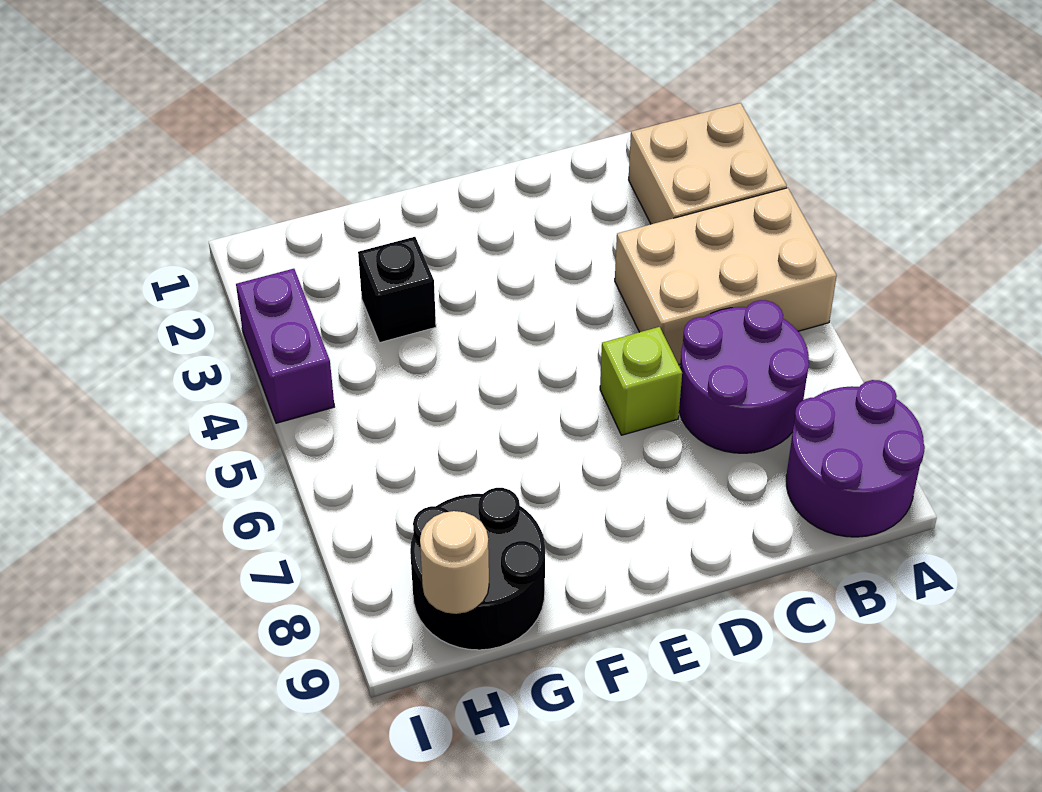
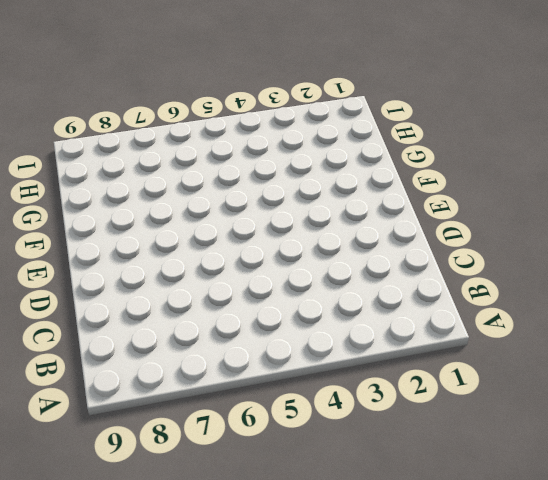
none -> tan 2x2 brick [629,103,787,224]
none -> tan 2x3 brick [615,188,837,365]

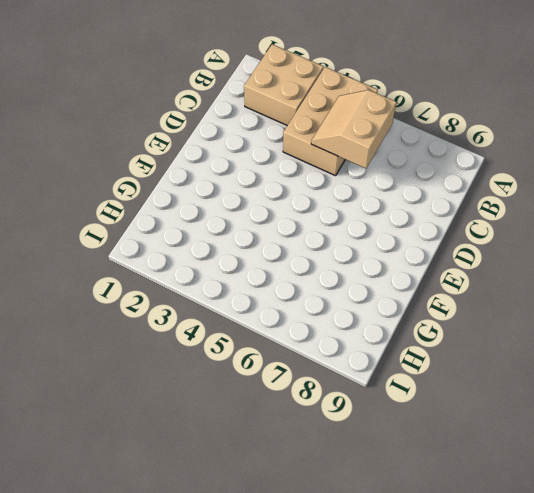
tan 2x2 slope [311,90,396,168] -> none
none -> purple 2x2 round brick [786,380,925,537]
none -> purple 2x2 round brick [679,300,809,453]

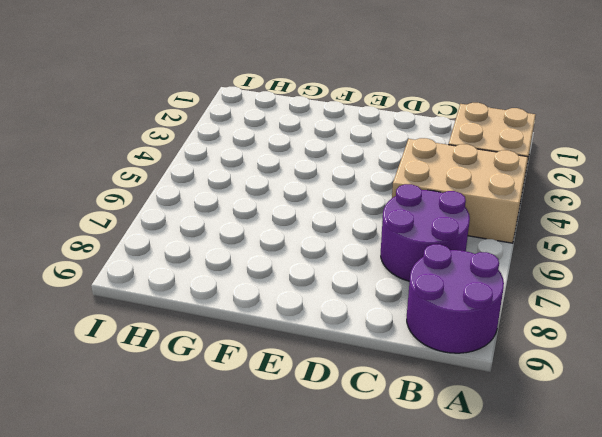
none -> lime 1x1 brick [600,327,682,435]
none -> black 1x1 brick [358,237,436,343]

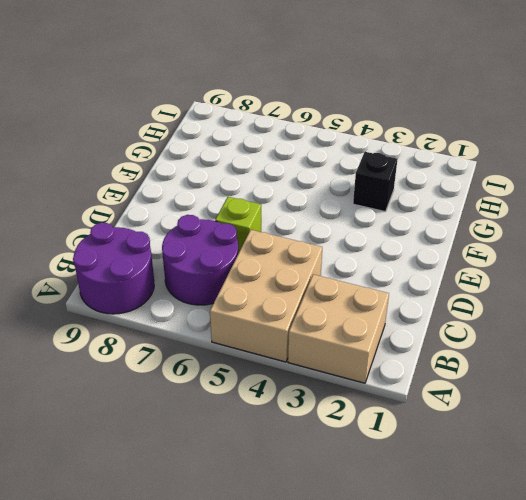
none -> black 2x2 round brick [410,488,545,650]
none -> purple 1x2 brick [236,269,334,423]

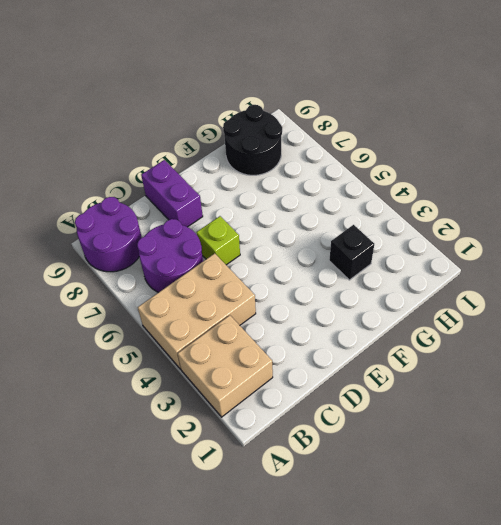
purple 1x2 brick [141,160,203,227] -> purple 1x2 brick moved to [236,269,334,423]
none -> tan 1x1 round brick [420,511,489,614]

